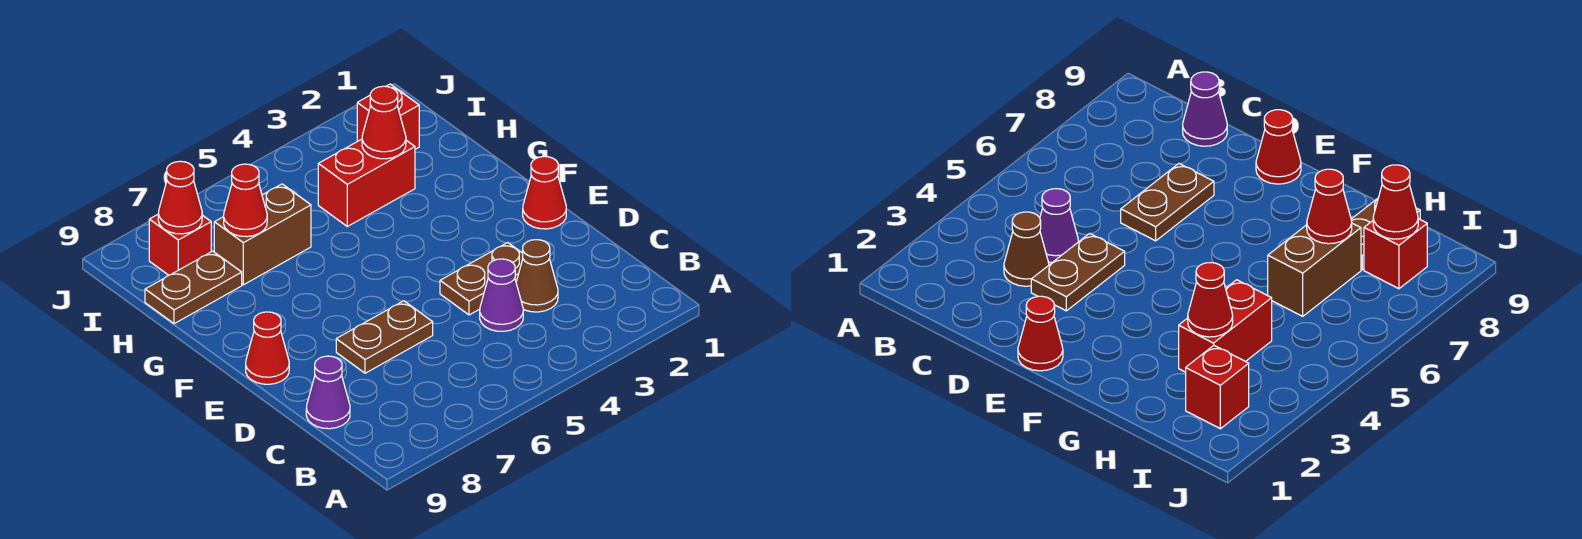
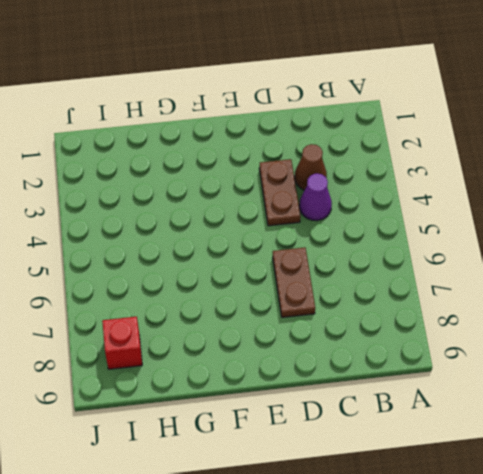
none -> purple 1x1 cone [306,356,350,429]
none -> red 1x1 cone [523,156,566,229]
none -> red 1x1 cone [246,312,289,384]

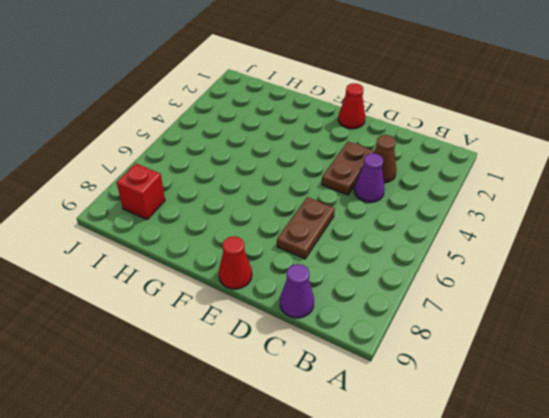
none -> red 1x2 brick [318,139,415,226]
none -> brown 1x2 brick [214,184,311,285]
none -> brown 1x2 plate [145,251,242,324]

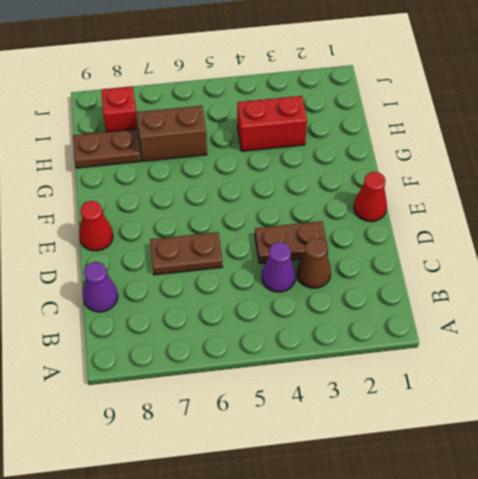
none -> red 1x1 brick [357,84,419,149]
none -> red 1x1 cone [362,86,406,159]
none -> red 1x1 cone [224,164,267,237]

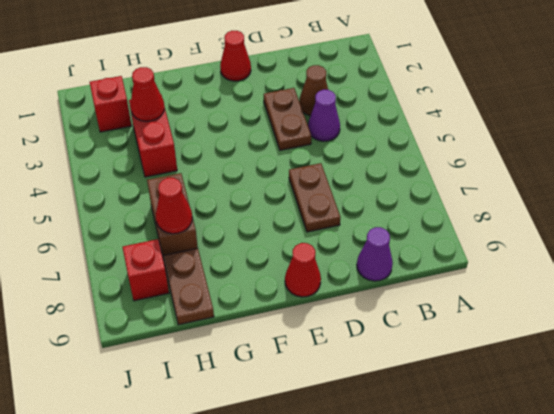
none -> red 1x1 cone [158,161,202,234]

